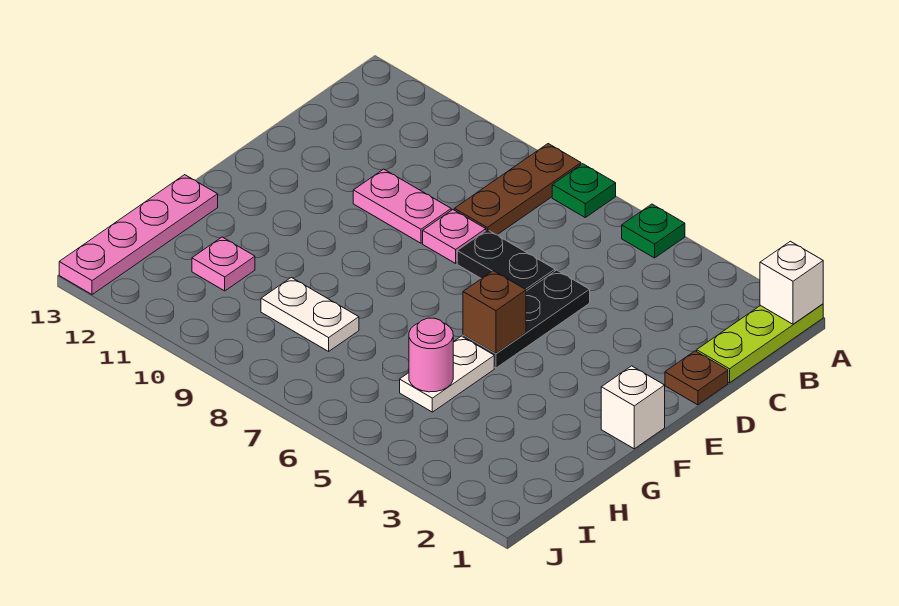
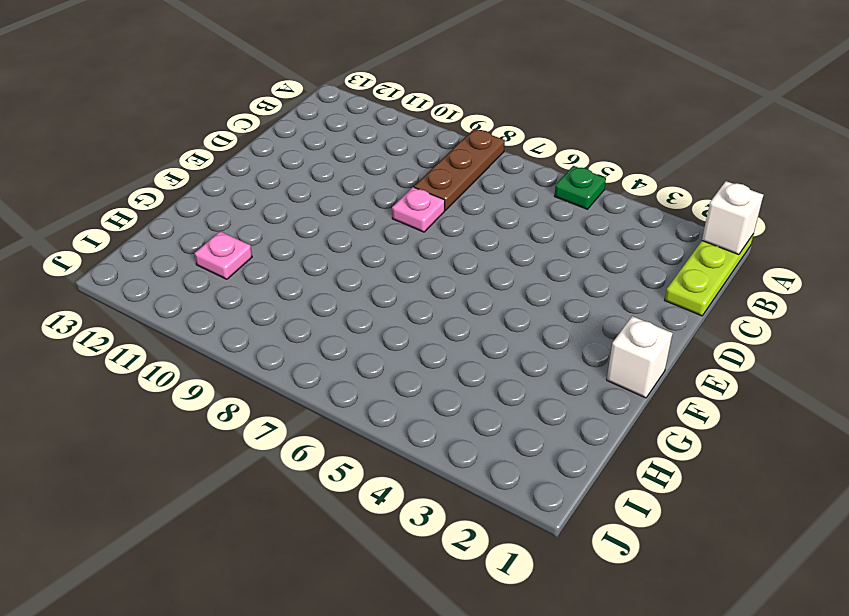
none -> green 1x1 plate [552,164,616,218]
none -> brown 1x1 plate [665,351,728,405]
none -> black 1x3 plate [463,270,590,368]

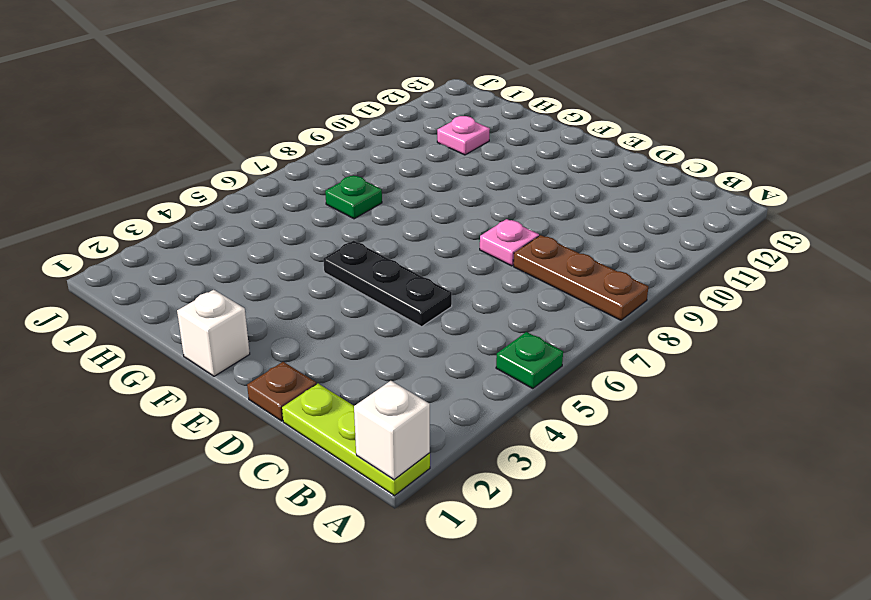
green 1x1 plate [325,175,382,219] -> green 1x1 plate moved to [552,164,616,218]
none -> black 1x2 plate [457,230,555,291]
none -> pink 1x2 plate [353,169,451,243]
none -> white 1x2 plate [400,336,494,412]

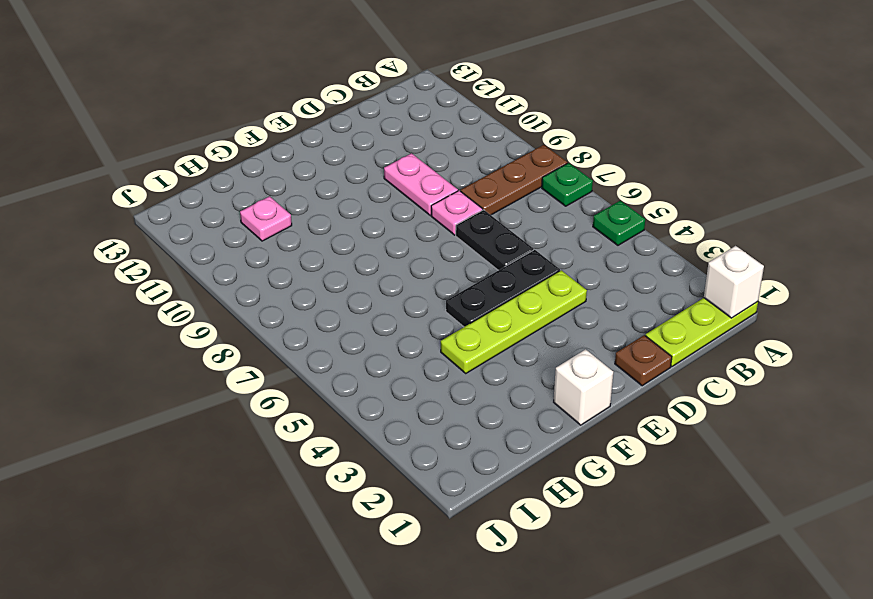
lime 1x4 plate [441,270,587,373] -> none
none -> white 1x2 plate [400,336,494,412]
none -> pink 1x4 plate [59,175,218,295]
none -> white 1x2 plate [261,277,359,351]

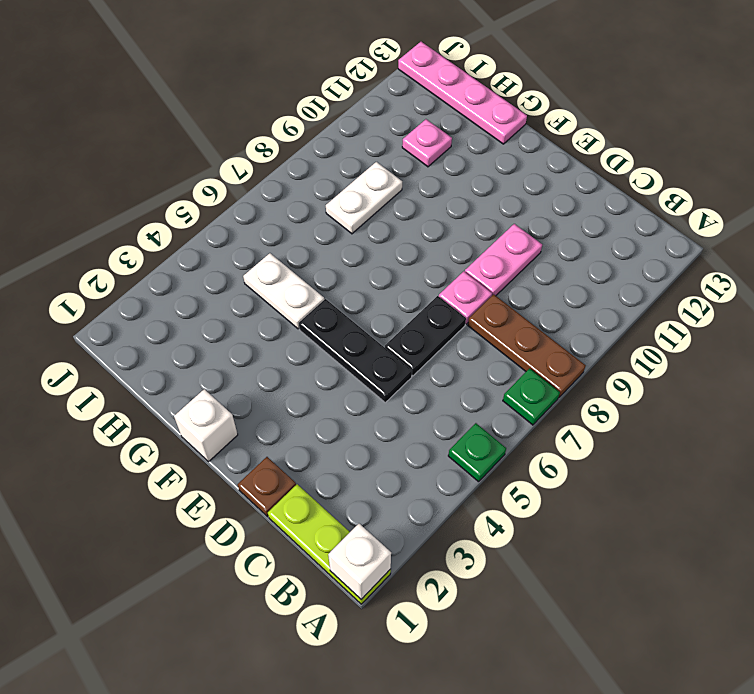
none -> brown 1x1 brick [463,271,526,354]
none -> pink 1x1 round brick [409,318,453,392]

